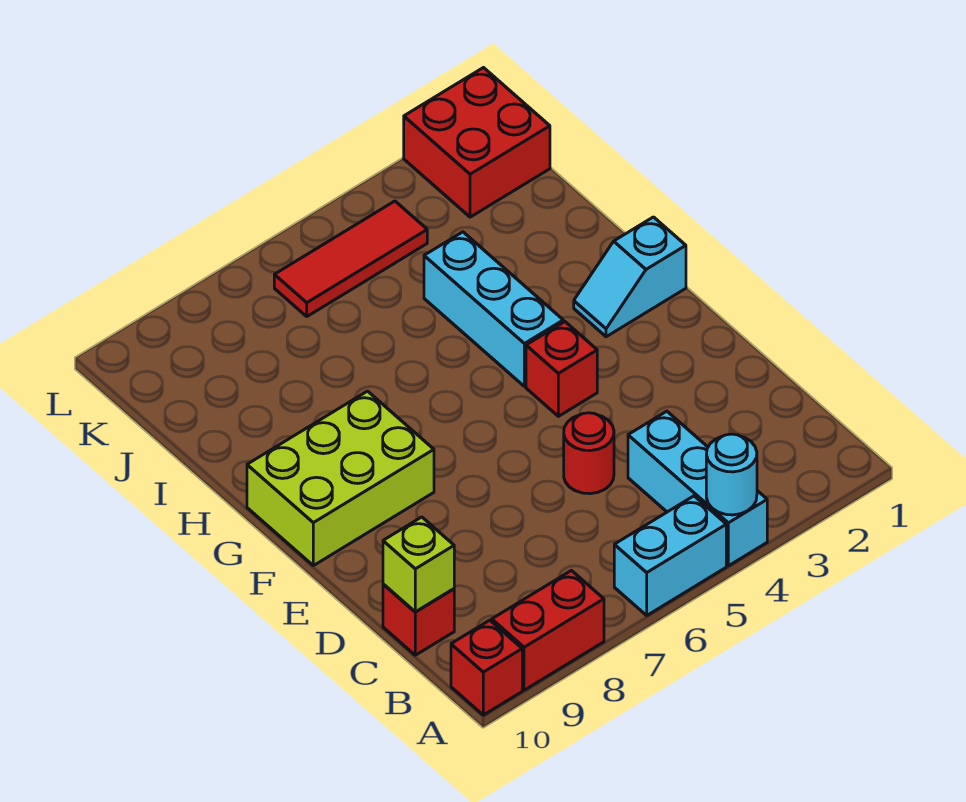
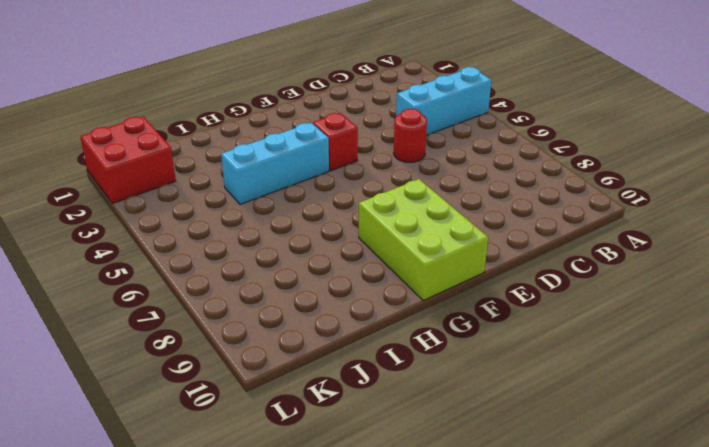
none -> cyan 1x2 brick [614,496,726,615]
none -> red 1x2 brick [492,571,604,690]
none -> red 1x1 brick [451,620,522,715]

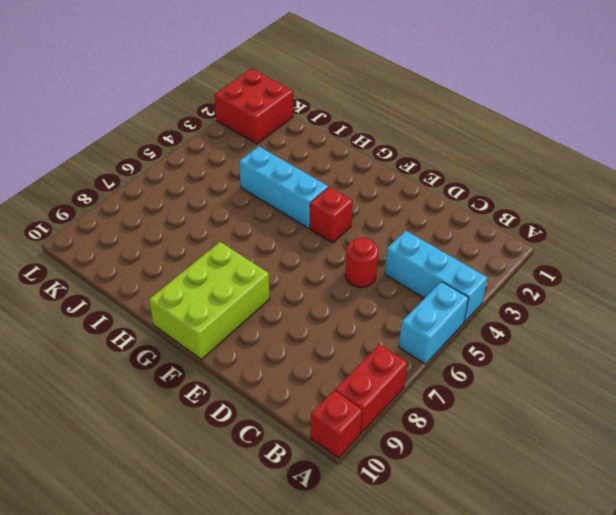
none -> red 1x1 brick [383,584,454,655]
none -> cyan 1x2 slope [574,217,686,337]
none -> red 1x3 tile [274,201,427,316]

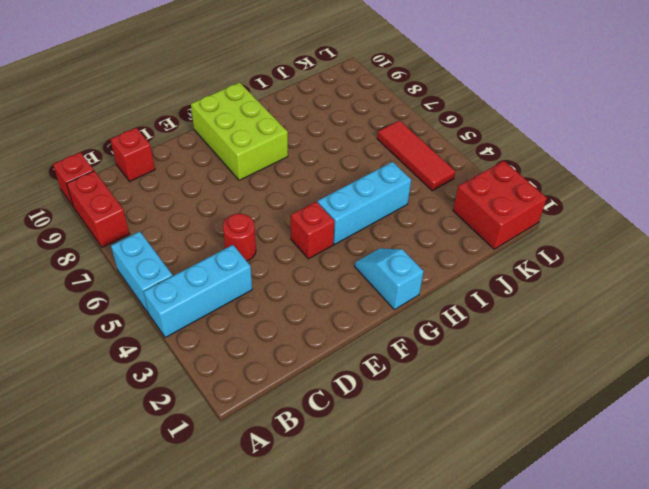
none -> cyan 1x1 round brick [706,434,757,515]
none -> lime 1x1 brick [383,517,454,612]

